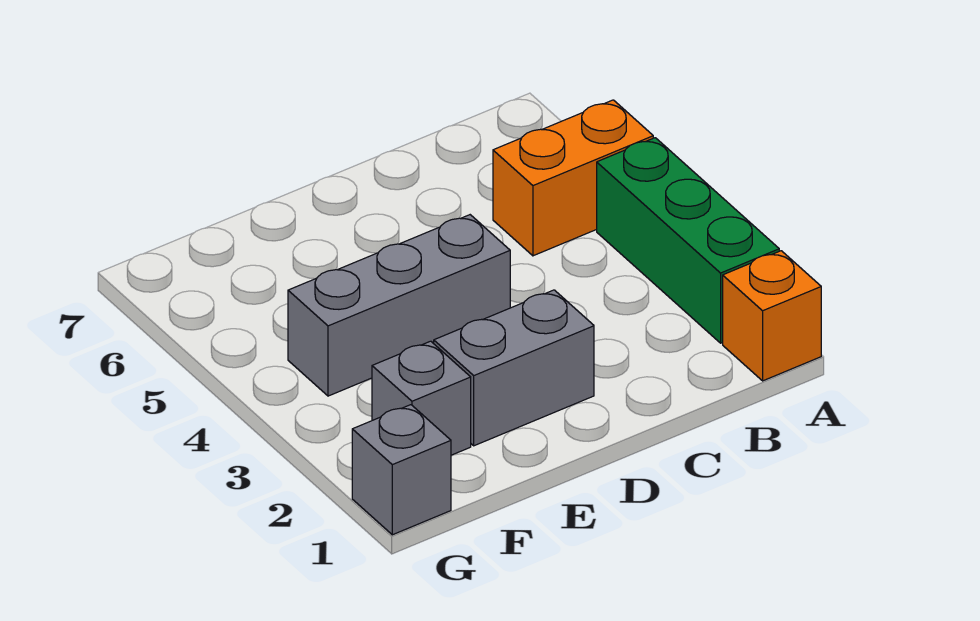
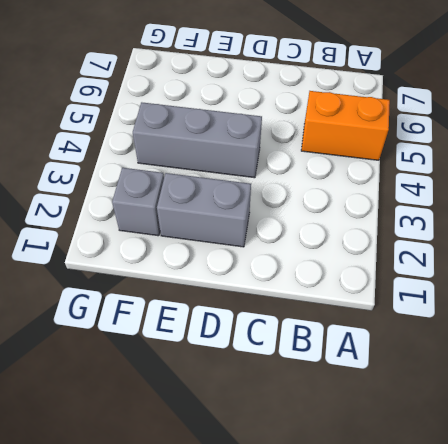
none -> orange 1x1 brick [723,251,821,381]
none -> green 1x3 brick [597,138,779,343]

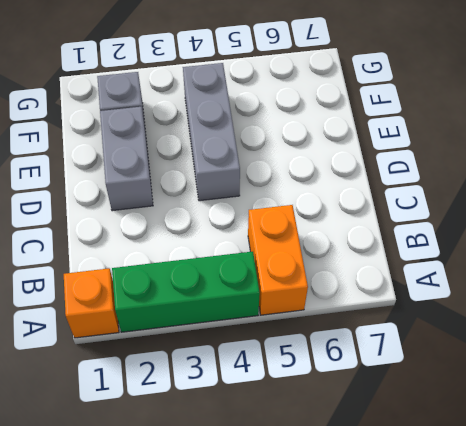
none -> grey 1x1 brick [352,405,451,535]

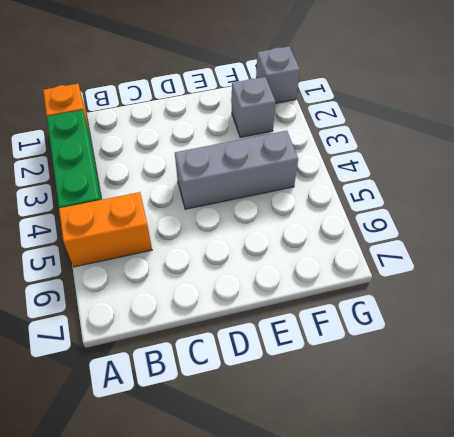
none -> grey 1x2 brick [434,290,594,446]

